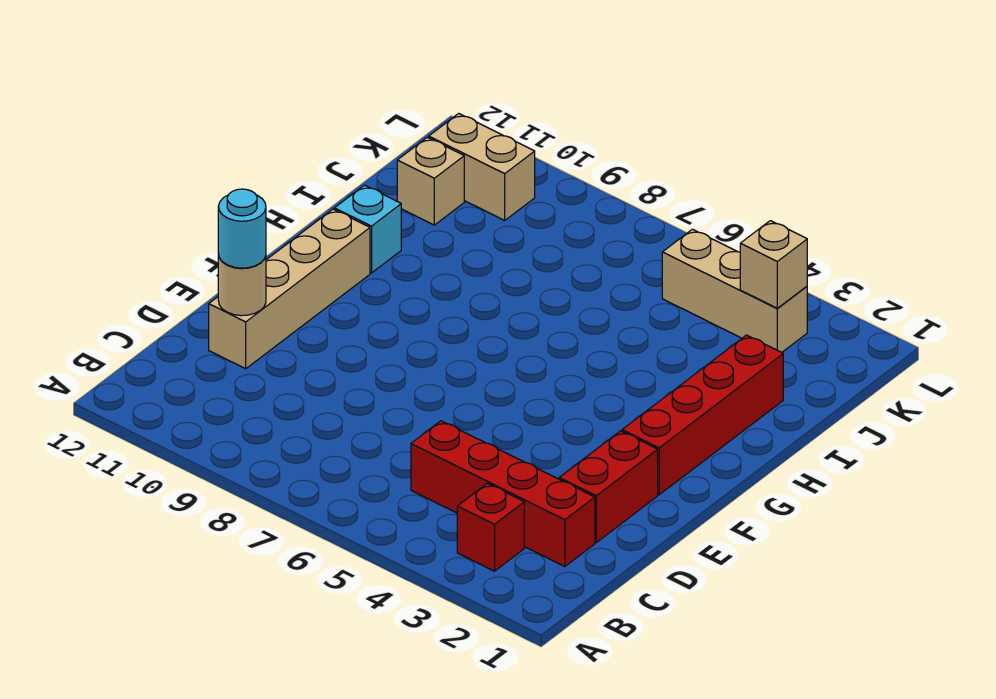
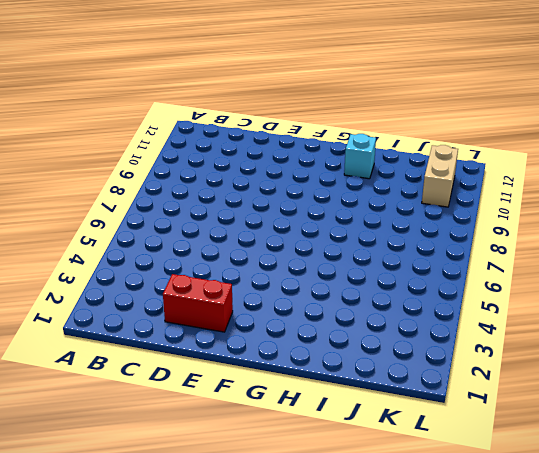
none -> red 1x1 brick [457,483,524,571]
none -> red 1x4 brick [411,421,595,567]
none -> tan 1x4 brick [209,209,370,369]

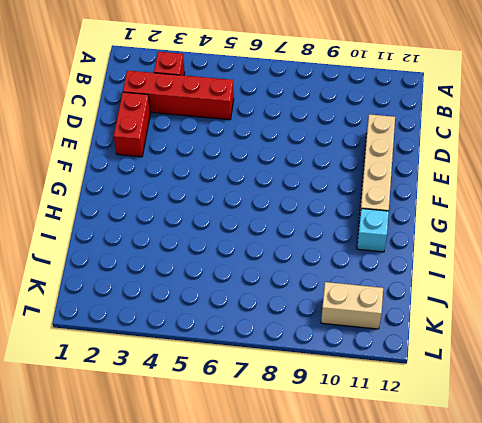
none -> red 1x4 brick [622,335,783,495]
none -> tan 1x1 brick [397,137,464,225]
none -> tan 1x3 brick [662,229,807,352]

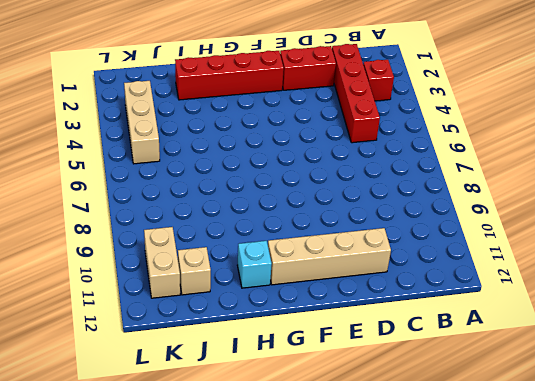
none -> tan 1x1 round brick [218,254,266,316]
none -> tan 1x1 brick [740,221,807,308]
none -> cyan 1x1 round brick [218,189,266,268]

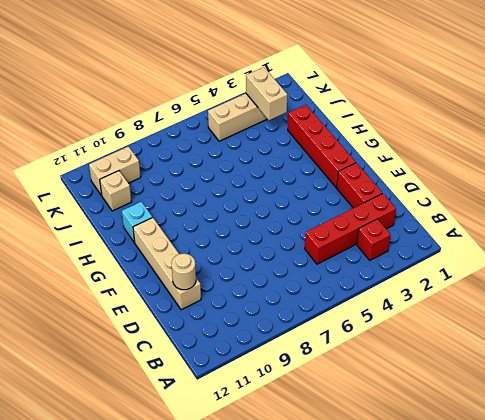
tan 1x2 brick [246,67,287,120] -> tan 1x1 brick [740,221,807,308]
none -> cyan 1x1 round brick [218,189,266,268]

